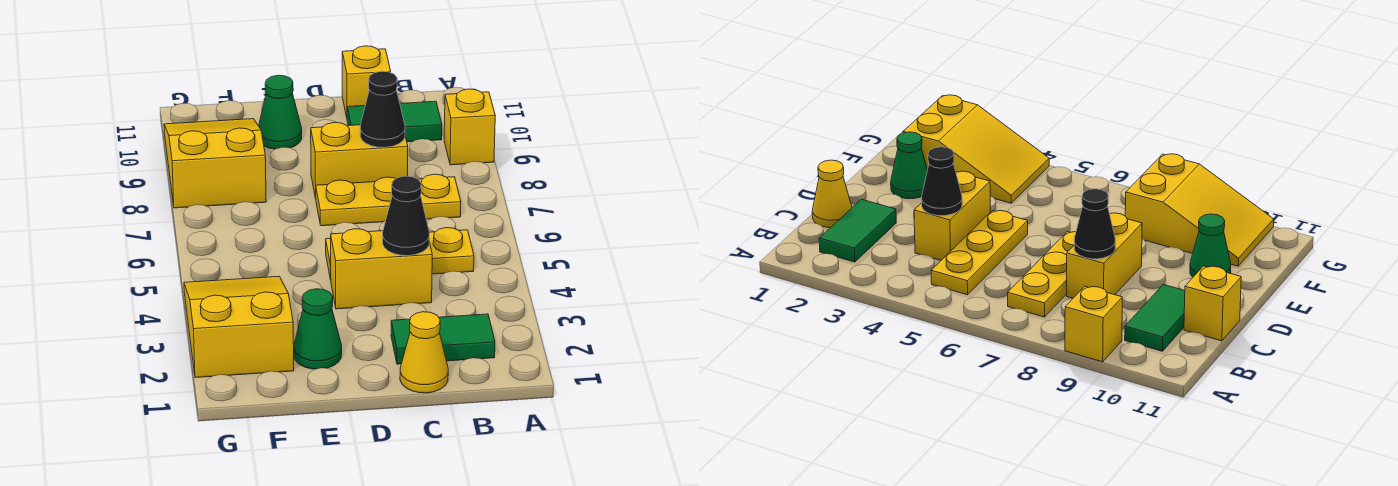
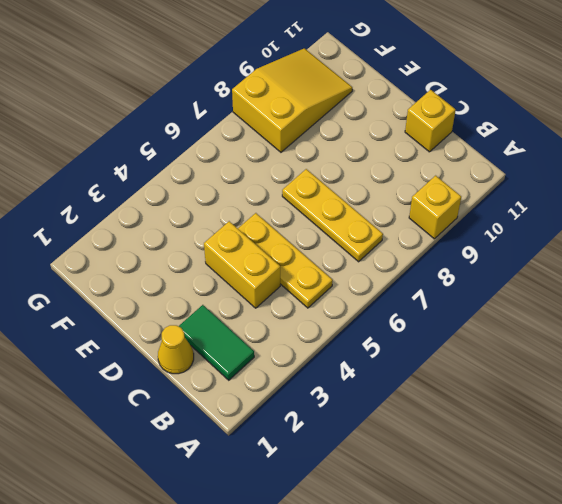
none -> green 1x2 tile [347,101,442,142]
none -> yellow 1x2 brick [311,122,408,198]
none -> green 1x1 cone [294,289,342,369]

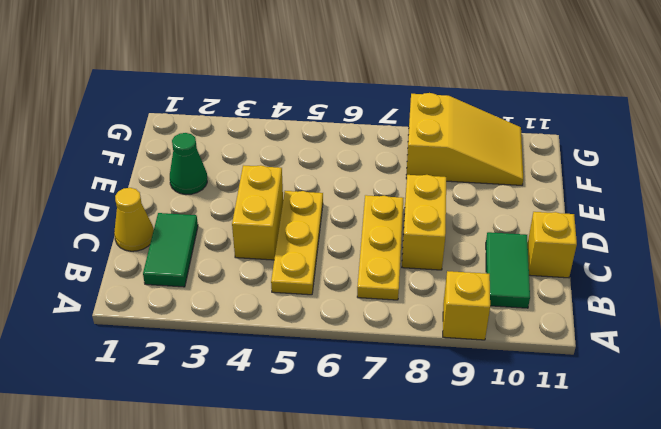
none -> green 1x1 cone [259,75,302,149]
none -> yellow 2x3 slope [184,276,294,378]
none -> black 1x1 cone [383,176,429,256]

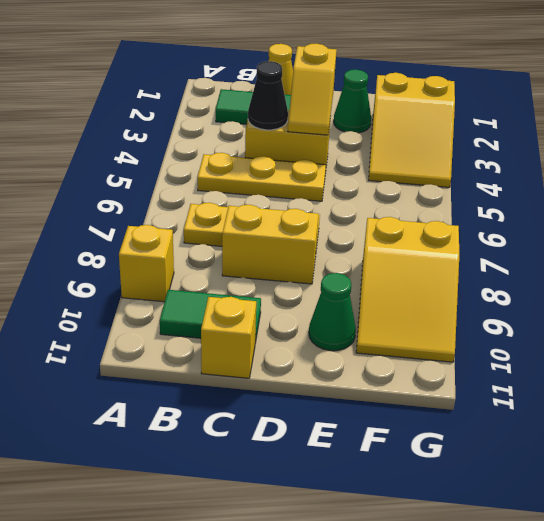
yellow 1x2 slope [288,44,337,135] -> none
none -> black 1x1 cone [360,71,405,147]

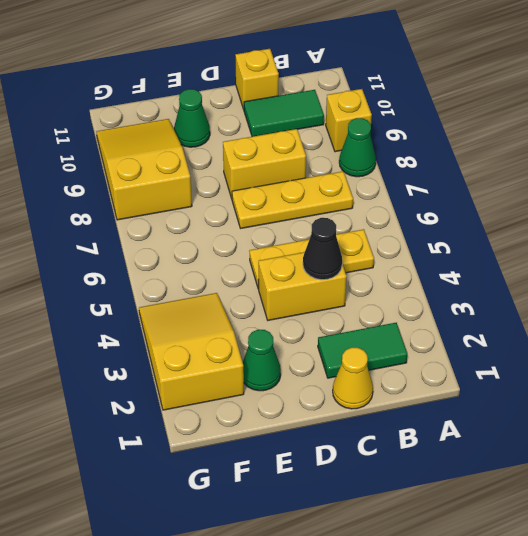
green 1x1 cone [339,118,376,177] -> none
none -> black 1x1 cone [360,71,405,147]

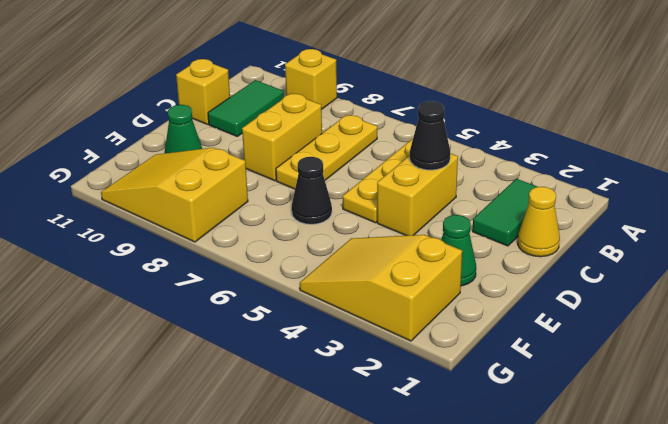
black 1x1 cone [292,157,332,224] -> black 1x1 cone moved to [360,71,405,147]

